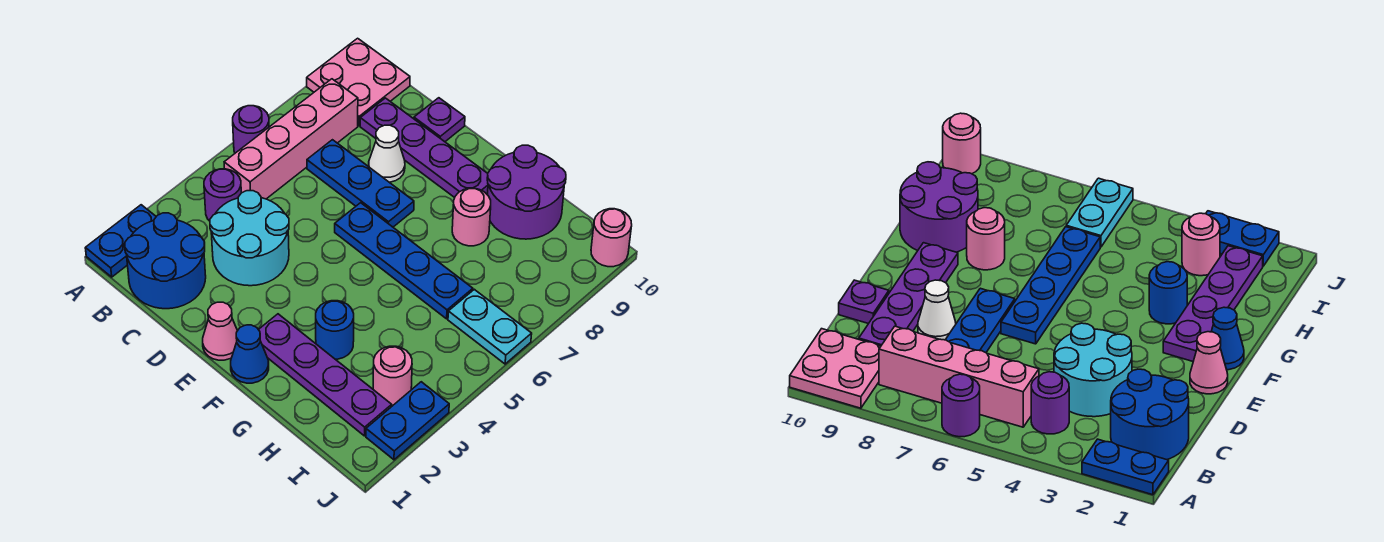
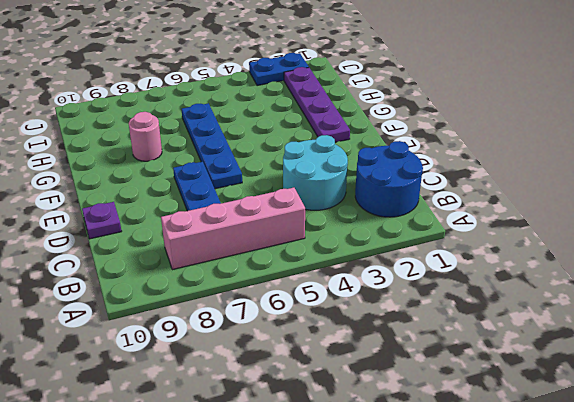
none -> blue 1x2 plate [85,205,156,277]
none -> purple 1x1 round brick [233,106,269,153]
none -> pink 2x2 plate [307,38,410,126]

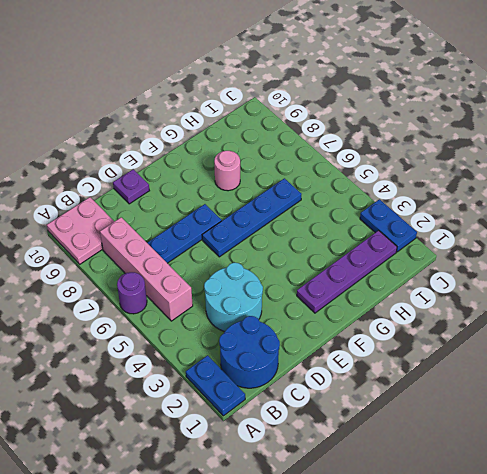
none -> purple 1x1 round brick [204,169,241,221]
none -> purple 1x4 plate [360,98,488,198]
none -> white 1x1 cone [369,125,405,182]

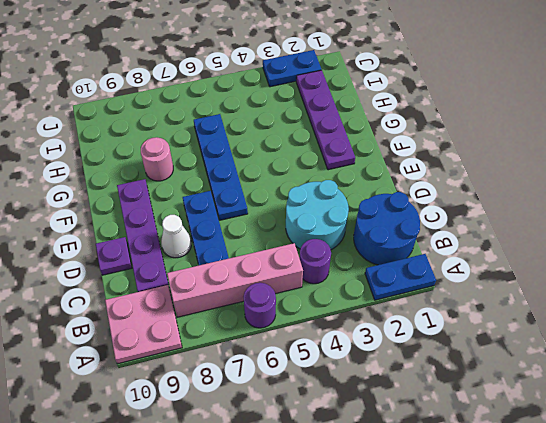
none -> pink 1x1 cone [203,302,238,360]
none -> blue 1x1 cone [231,325,269,383]
none -> blue 1x1 round brick [316,301,354,359]

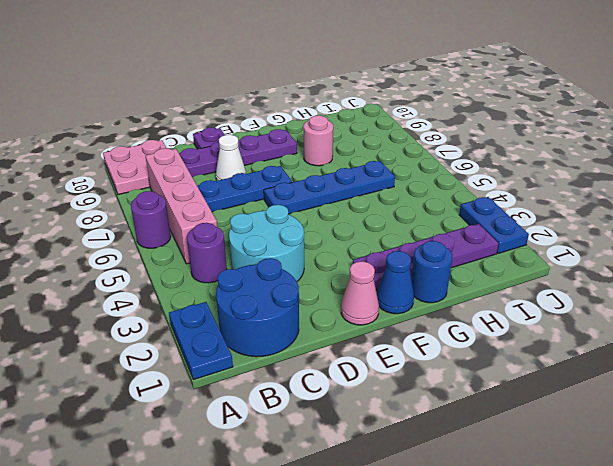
blue 1x1 round brick [411,241,453,303] -> blue 1x1 round brick moved to [316,301,354,359]
none -> purple 2x2 round brick [487,145,566,239]
none -> pink 1x1 round brick [373,346,412,405]
none -> cyan 1x2 plate [448,289,532,364]

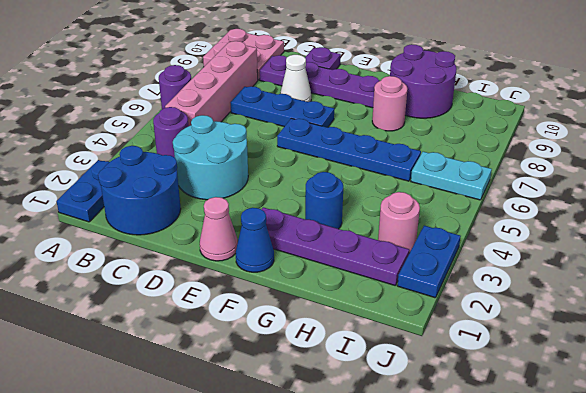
none -> pink 1x1 round brick [591,209,632,267]

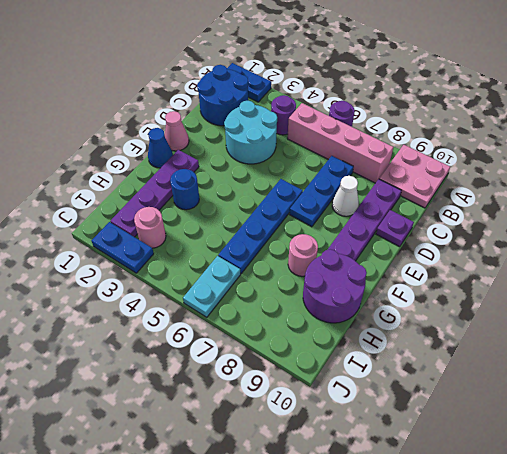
none -> pink 1x1 round brick [591,209,632,267]

